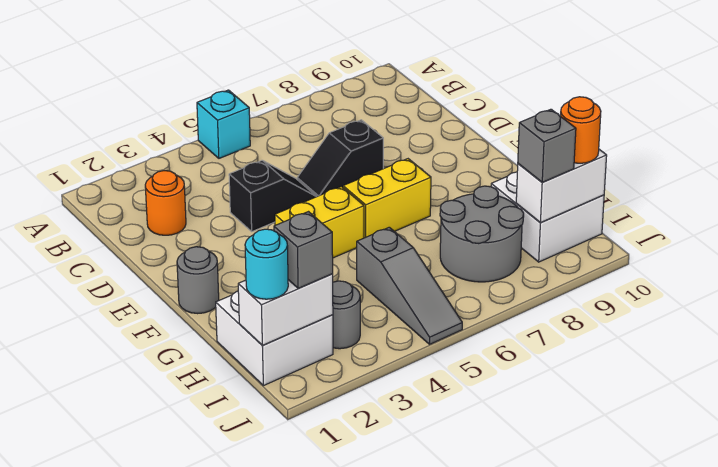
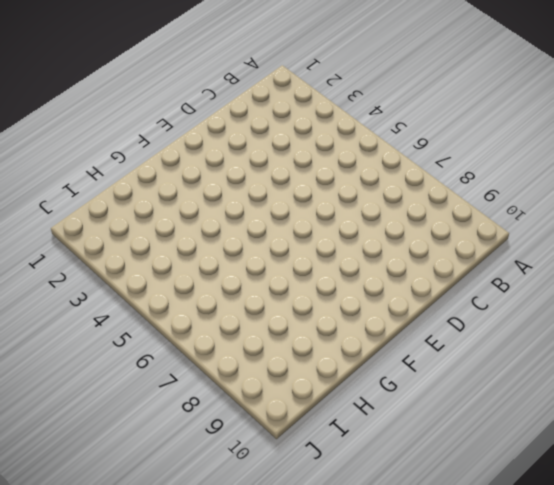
none -> cyan 1x1 brick [197,90,250,158]
none -> orange 1x1 round brick [145,171,186,235]
none -> black 1x2 slope [229,160,316,231]

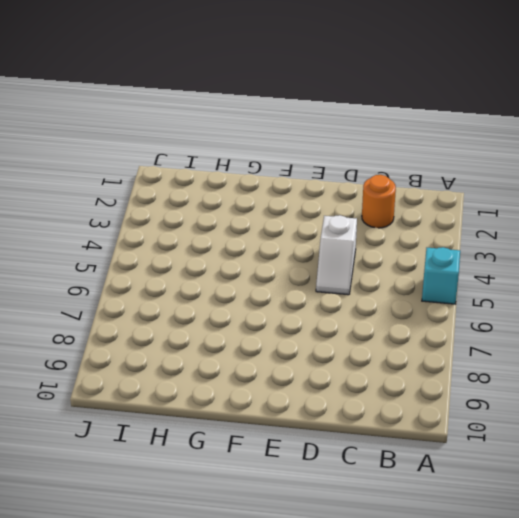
white 1x2 slope [316,215,357,295] -> black 1x2 slope [229,160,316,231]
none -> black 1x2 slope [297,120,383,197]
none -> grey 1x1 round brick [177,247,219,314]
none -> yellow 1x2 brick [275,186,364,258]

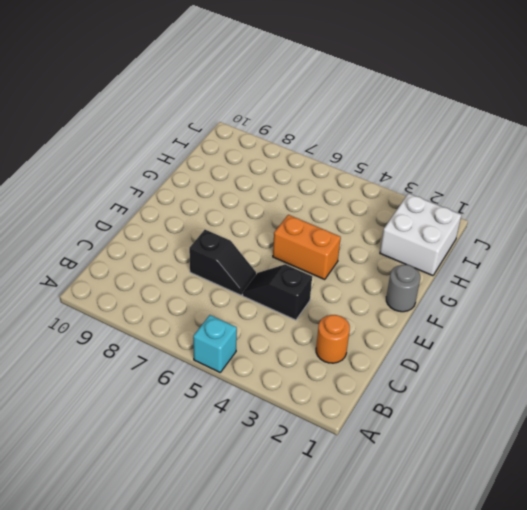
orange 1x2 brick [273,215,341,280] -> yellow 1x2 brick [275,186,364,258]
none -> yellow 1x2 brick [343,159,431,238]
none -> grey 1x3 slope [357,227,462,344]
none -> grey 2x2 round brick [440,186,524,282]

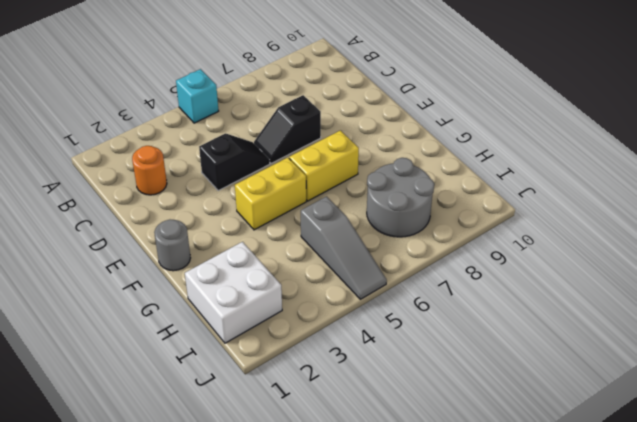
none -> white 2x2 brick [491,172,604,262]
none -> grey 1x1 round brick [333,281,360,349]
none -> white 1x2 brick [238,274,333,346]

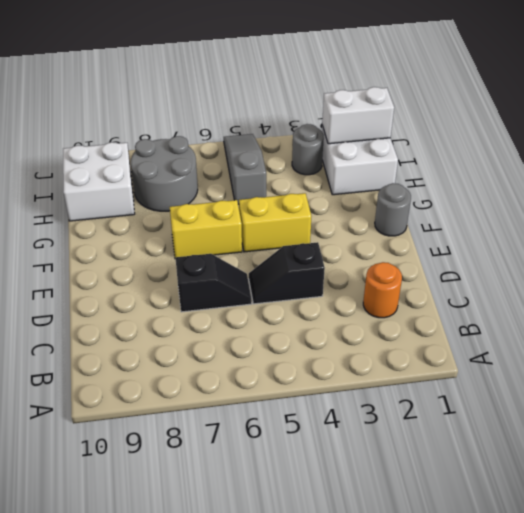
none -> cyan 1x1 brick [197,90,250,158]
none -> white 1x2 brick [516,149,607,223]
none -> cyan 1x1 round brick [245,229,288,299]

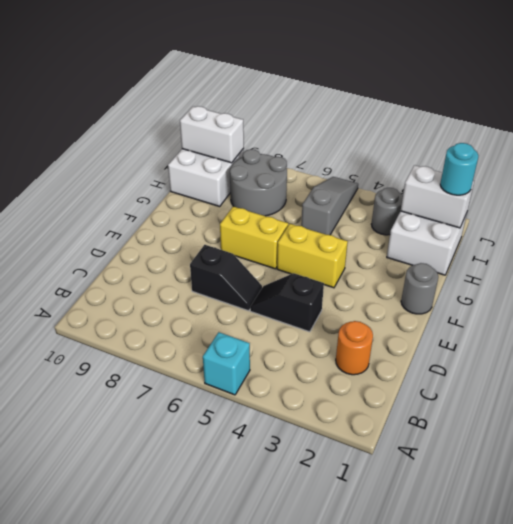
none -> grey 1x1 brick [274,212,333,289]
none -> grey 1x1 brick [518,109,576,182]
none -> orange 1x1 round brick [561,97,601,163]

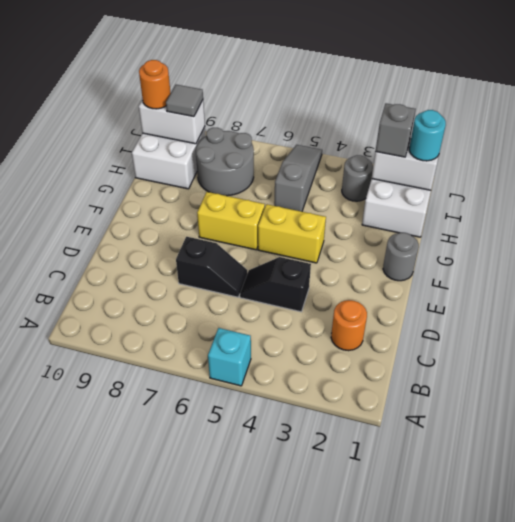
grey 1x1 tile [166,85,203,117] -> grey 1x1 brick [518,109,576,182]

